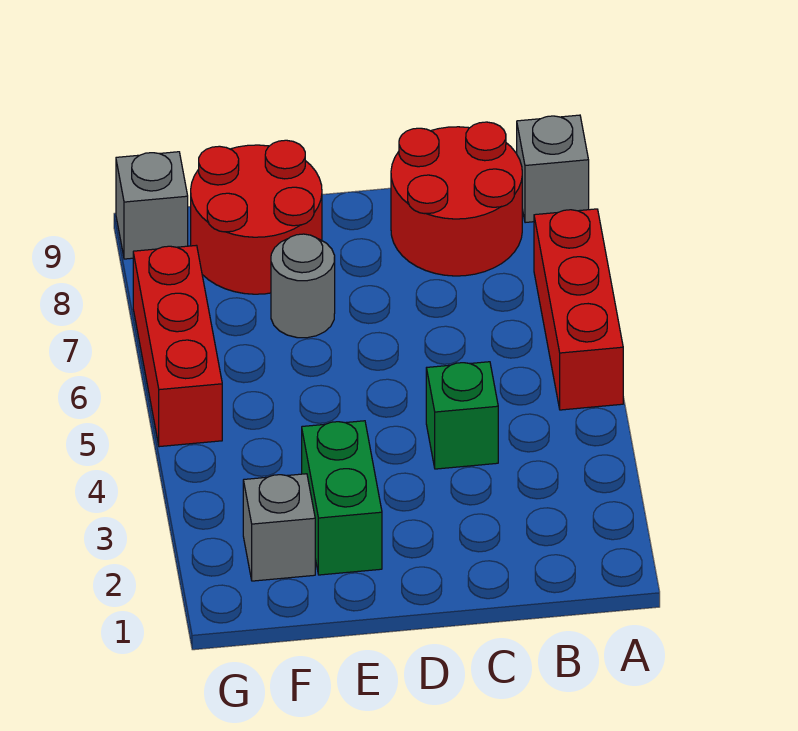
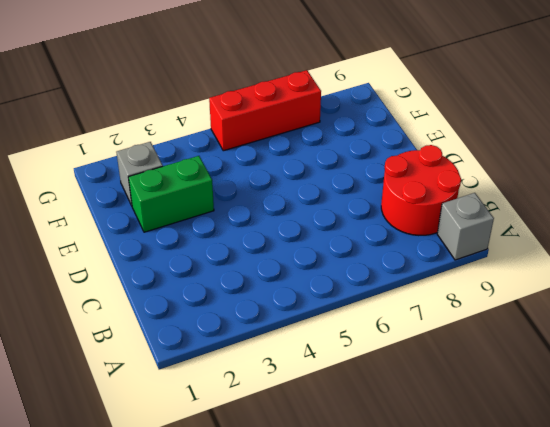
none -> red 1x3 brick [534,209,623,410]
none -> green 1x1 brick [426,362,498,469]

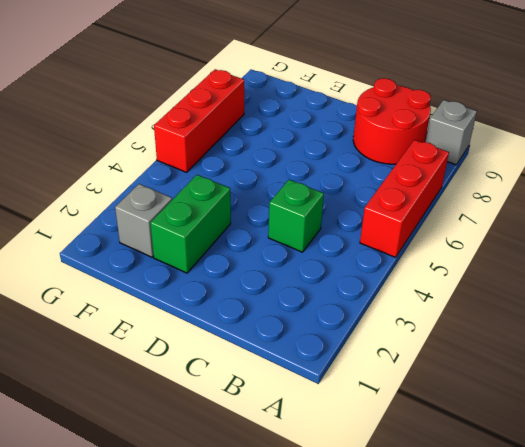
none -> grey 1x1 round brick [271,234,335,338]
none -> red 2x2 round brick [191,140,322,294]

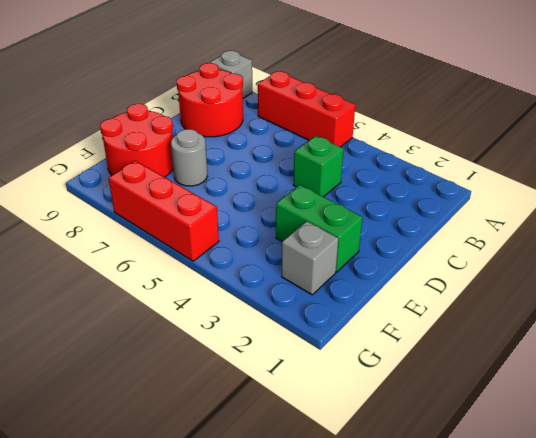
none -> grey 1x1 brick [116,152,188,259]

